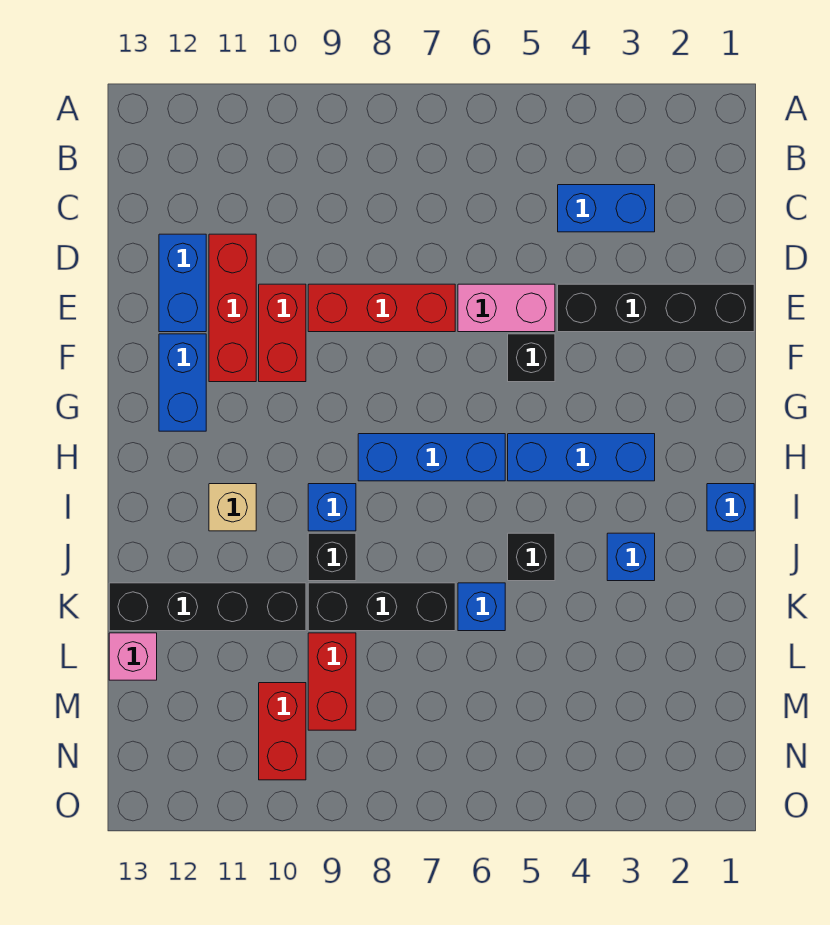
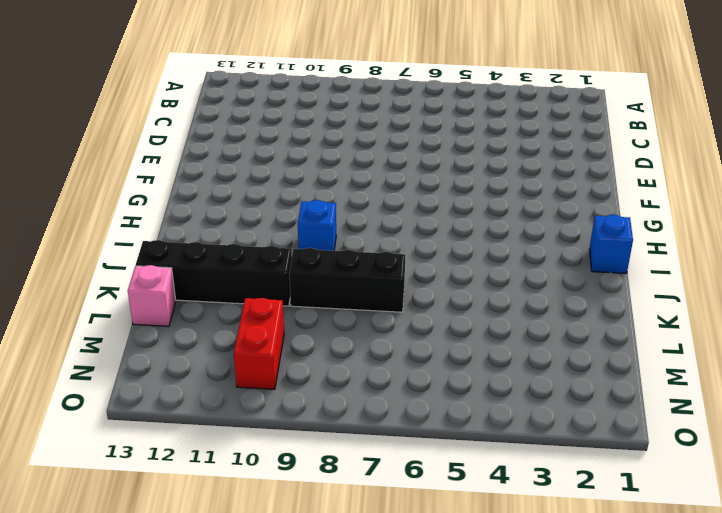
none -> blue 1x2 brick [558,185,655,232]
none -> red 1x3 brick [209,234,256,382]
none -> blue 1x2 brick [159,234,206,332]

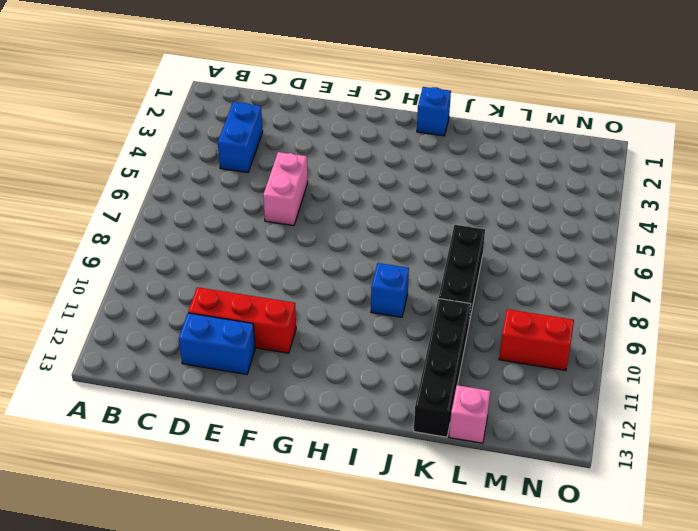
none -> black 1x4 brick [558,284,754,332]
none -> red 1x3 brick [308,284,455,332]
none -> red 1x2 brick [259,284,306,382]

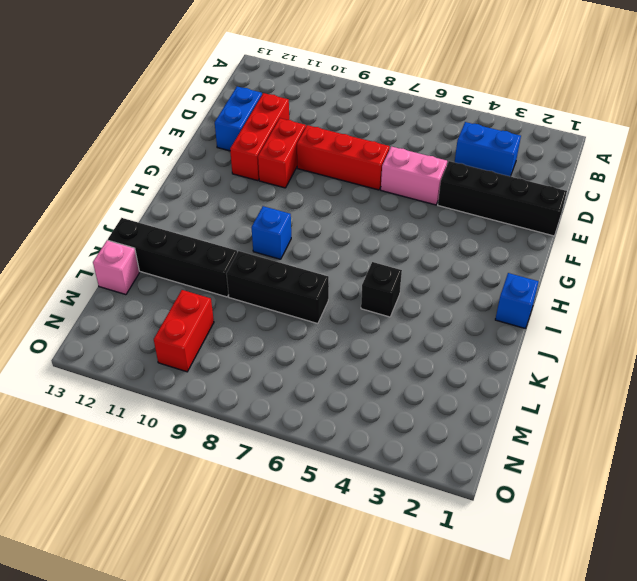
none -> black 1x1 brick [508,334,555,382]
none -> blue 1x2 brick [159,334,206,431]
none -> blue 1x3 brick [508,434,655,481]

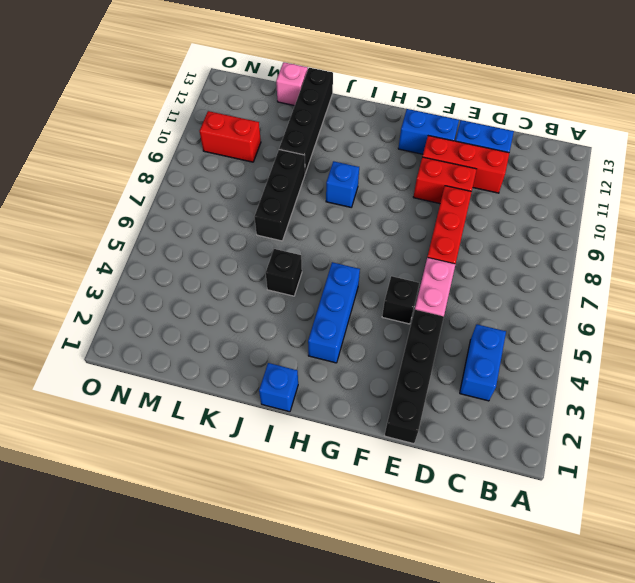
none -> blue 1x3 brick [358,434,505,481]
none -> tan 1x1 brick [209,484,256,531]
none -> blue 1x1 brick [607,533,655,581]

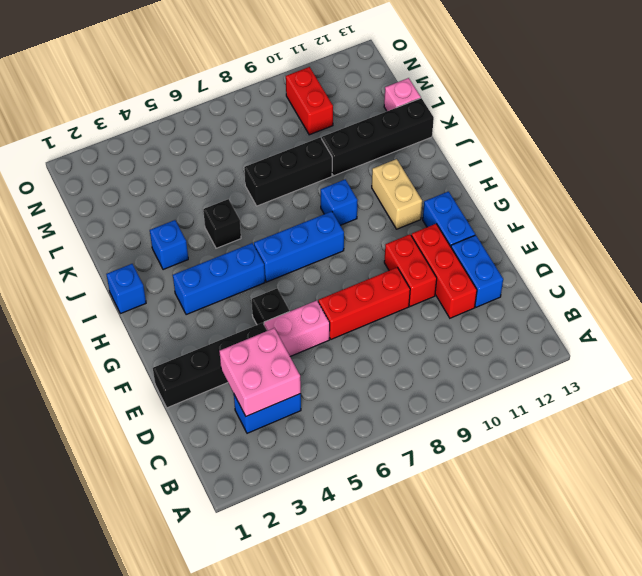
pink 2x2 brick [219,328,301,416] -> none
tan 1x2 brick [372,159,422,229] -> tan 1x1 brick [209,484,256,531]
none -> black 1x1 brick [308,533,356,581]
none -> blue 1x1 brick [458,583,505,631]
none -> red 1x2 brick [308,633,356,730]

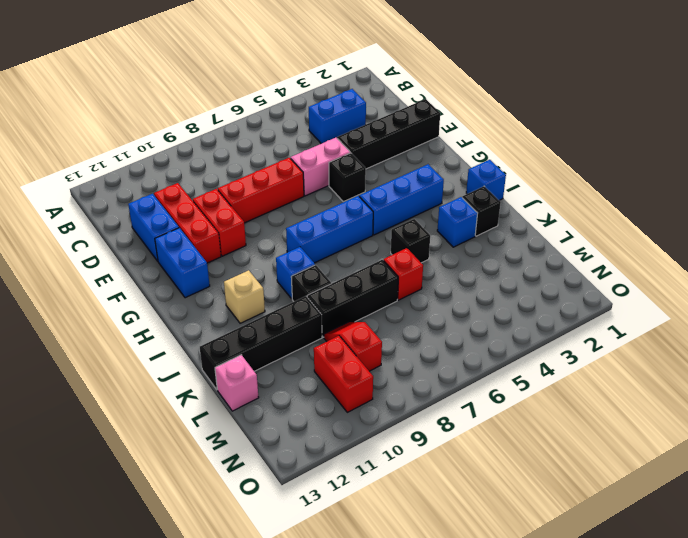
black 1x1 brick [462,186,501,236] -> none
red 1x1 brick [384,248,423,300] -> blue 1x1 brick [458,583,505,631]
red 1x2 slope [324,322,382,371] -> red 1x2 brick [308,633,356,730]

